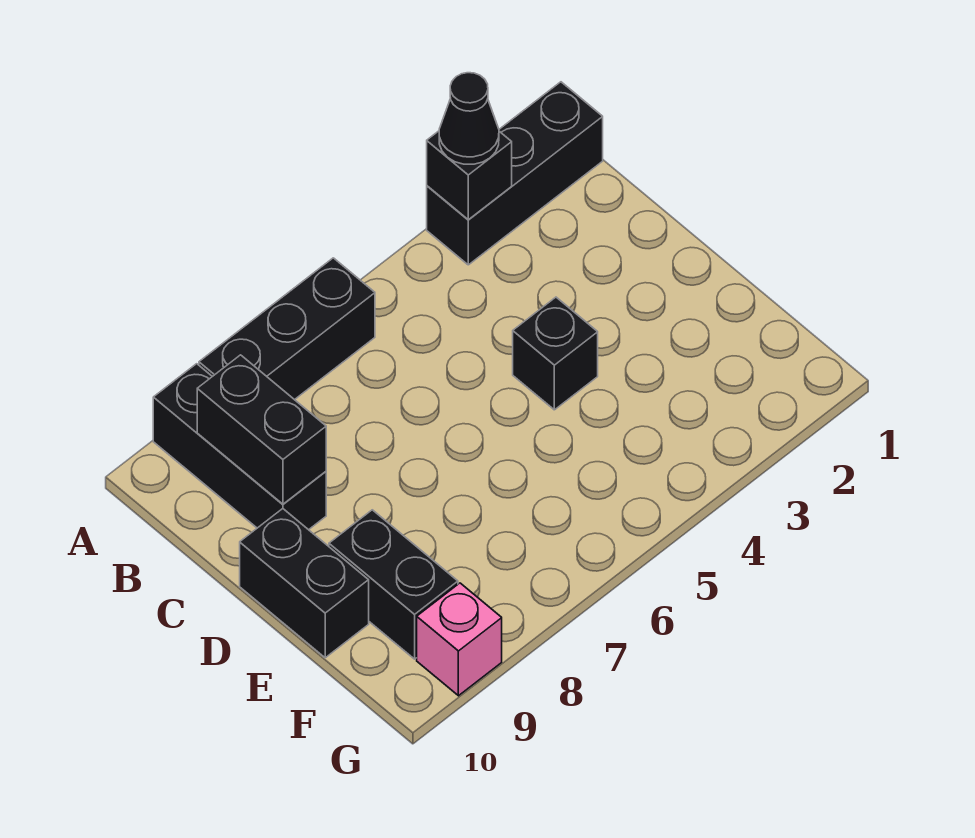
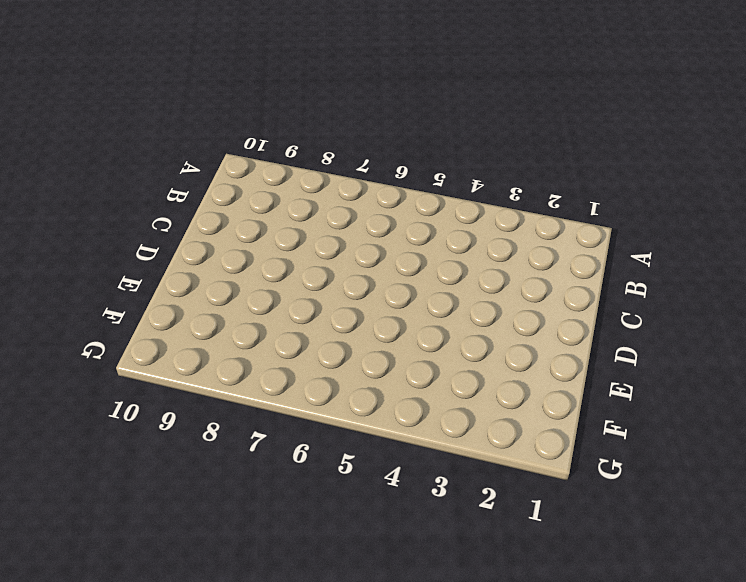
none -> black 1x3 brick [427,82,603,265]
none -> black 1x3 brick [199,258,375,400]

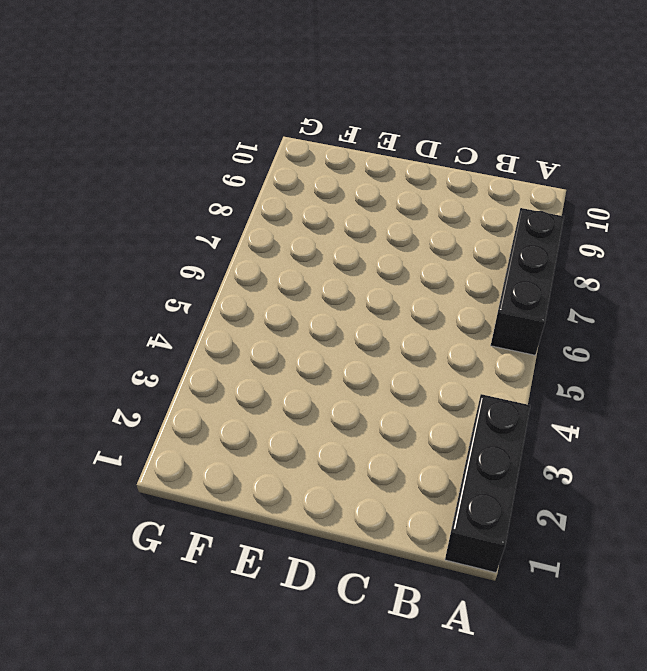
none -> black 1x3 brick [153,364,326,530]
none -> black 1x1 brick [513,297,598,410]

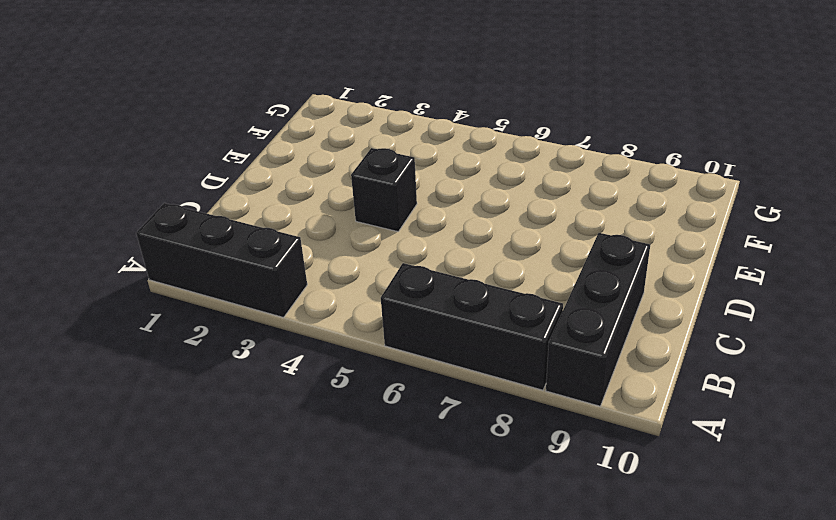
none -> black 1x2 brick [240,509,369,658]
none -> black 1x2 brick [329,510,458,659]

